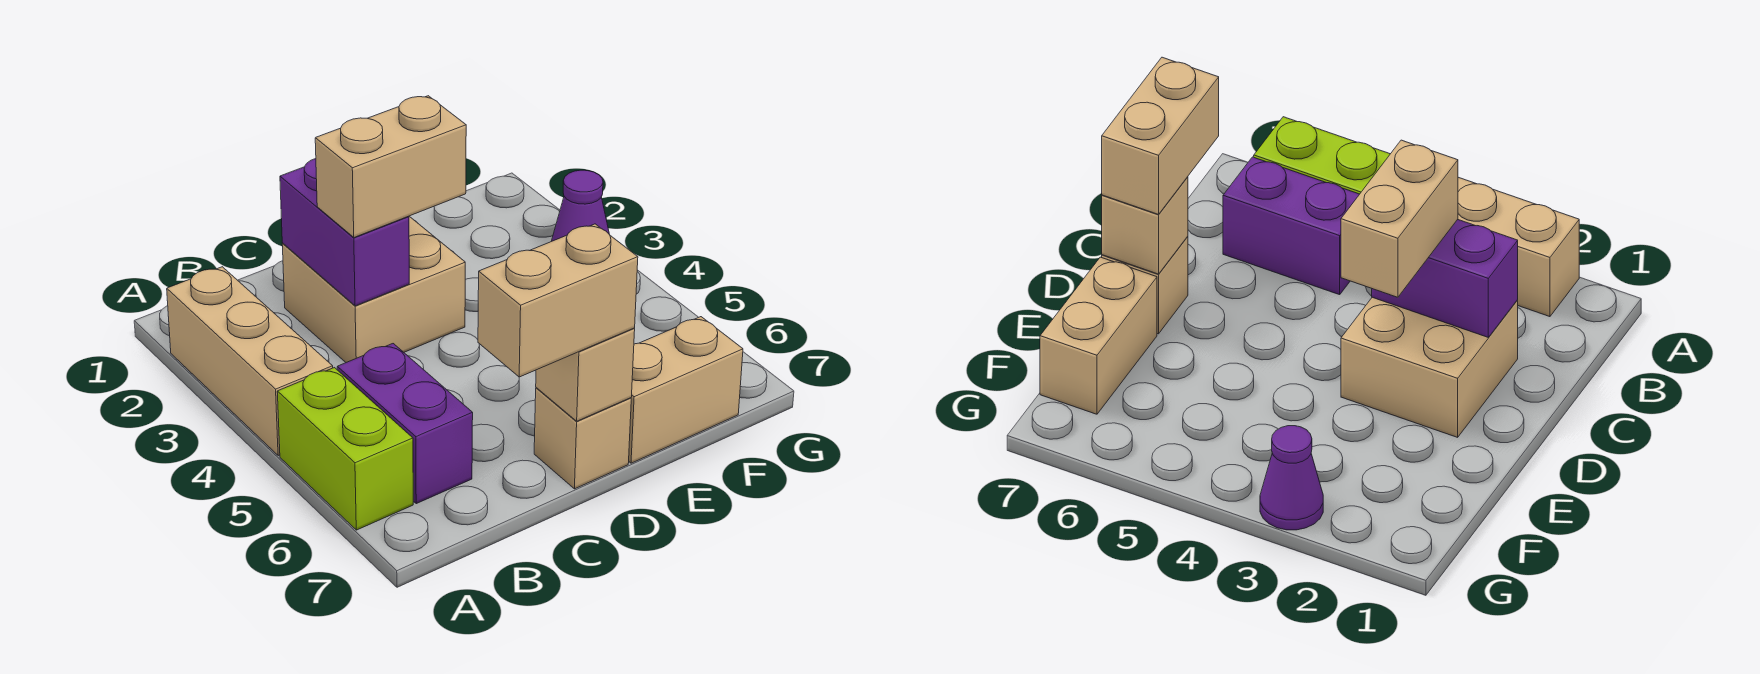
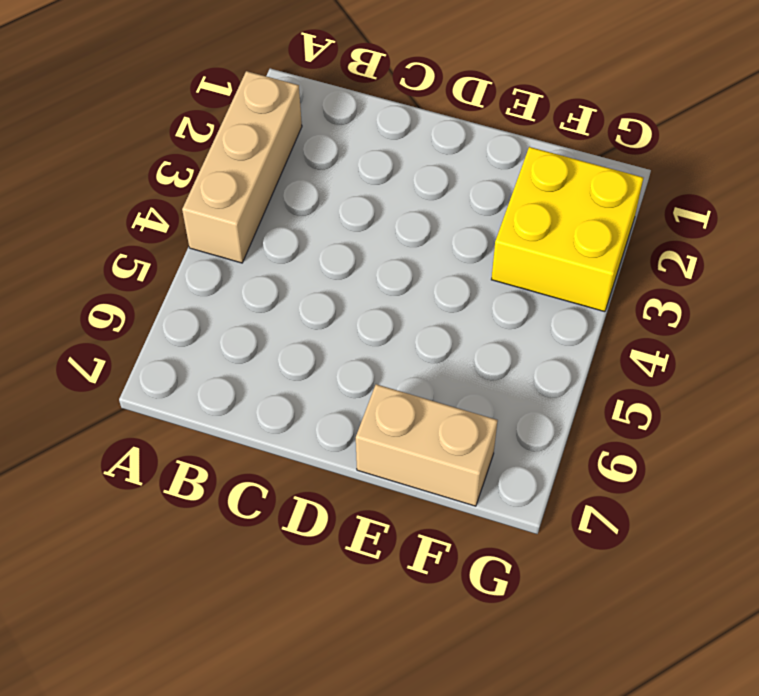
yellow 2x2 brick [491,147,643,312] -> purple 1x1 cone [552,170,609,241]
none -> lime 1x2 brick [277,368,413,530]
none -> purple 1x2 brick [337,344,473,504]

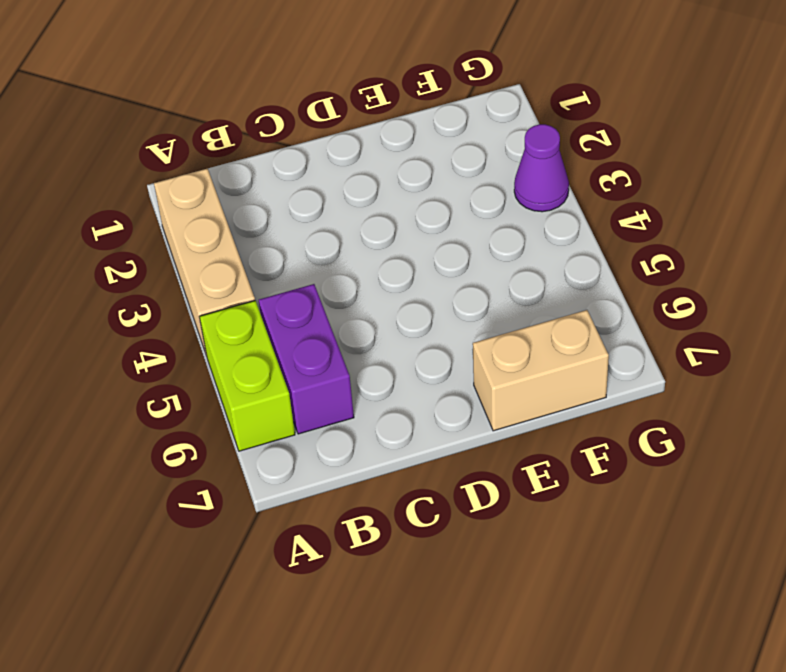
none -> tan 2x2 brick [282,216,465,362]
none -> tan 1x1 brick [534,388,631,489]

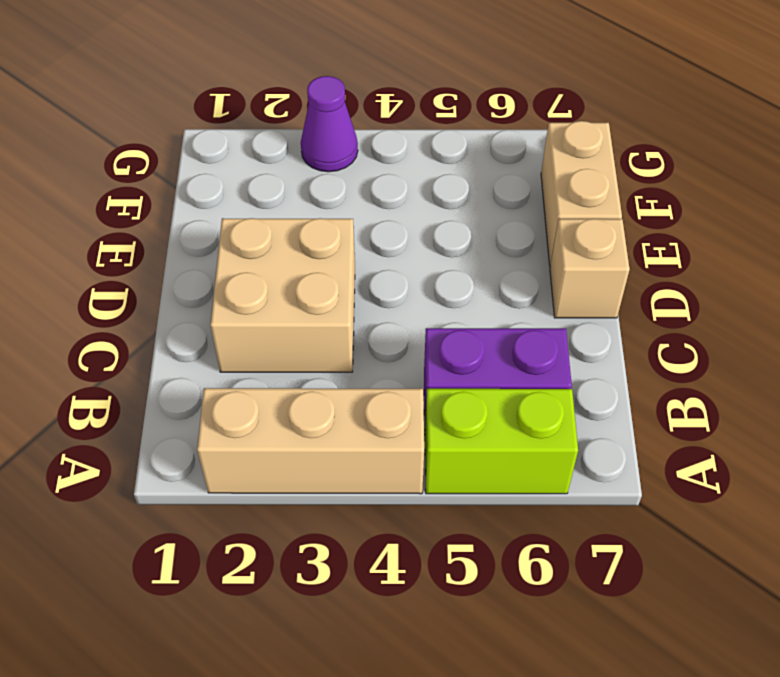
none -> purple 1x2 brick [280,159,409,306]
none -> tan 1x1 brick [536,328,635,421]

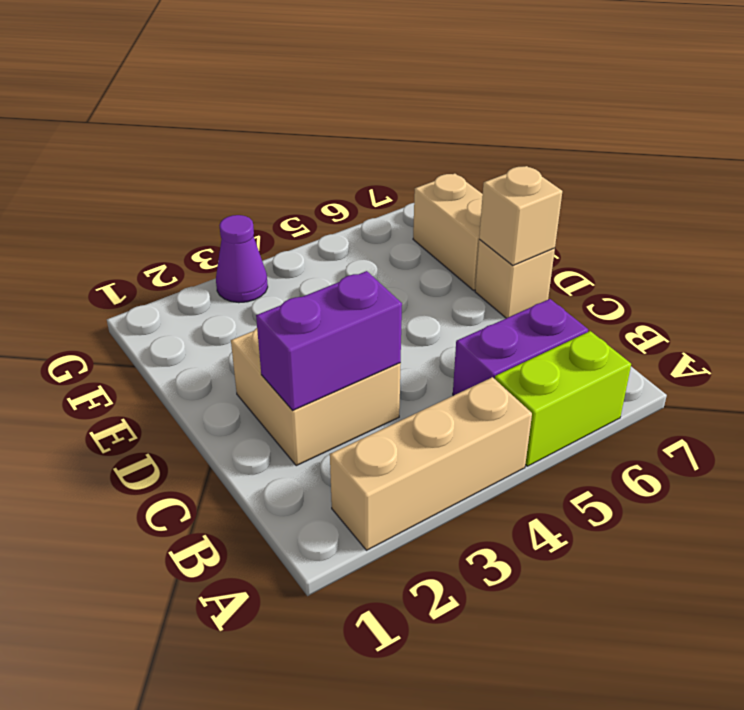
none -> tan 1x2 brick [315,96,466,237]
none -> tan 1x2 brick [478,224,638,377]

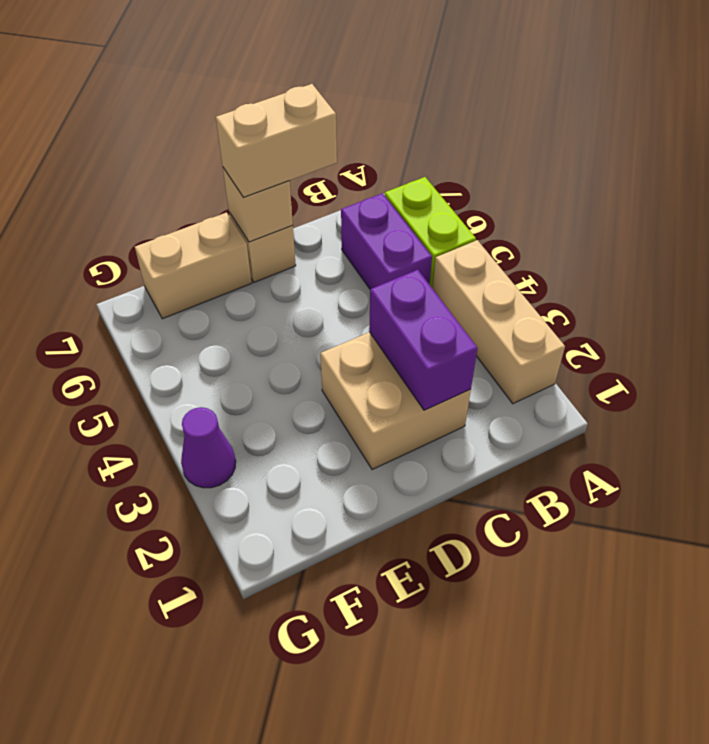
none -> tan 1x2 brick [315,96,466,237]

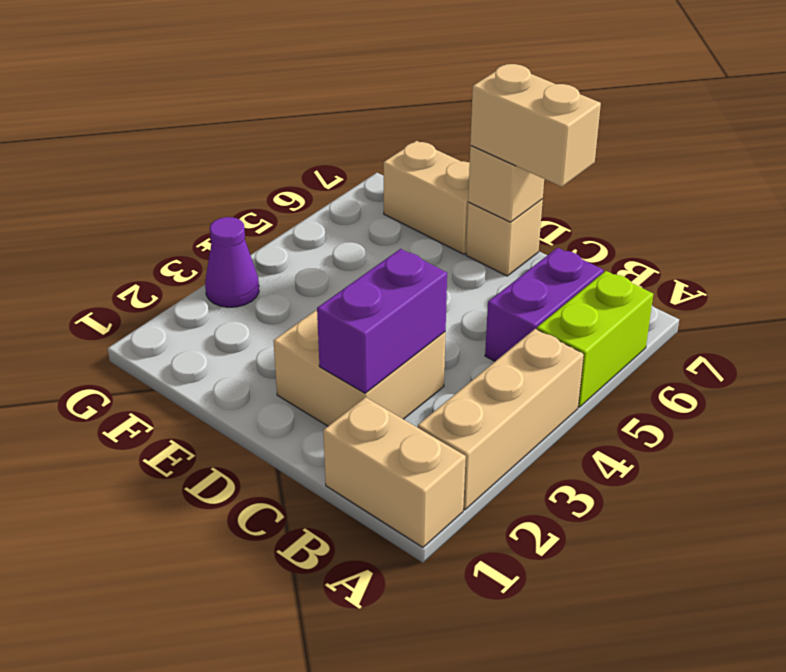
tan 1x2 brick [323,397,466,547] -> tan 1x2 brick moved to [315,96,466,237]

